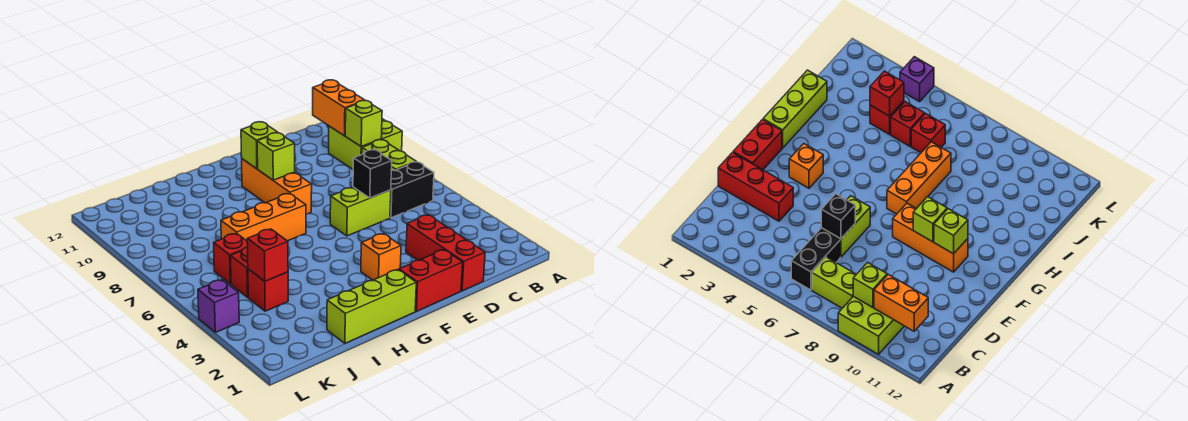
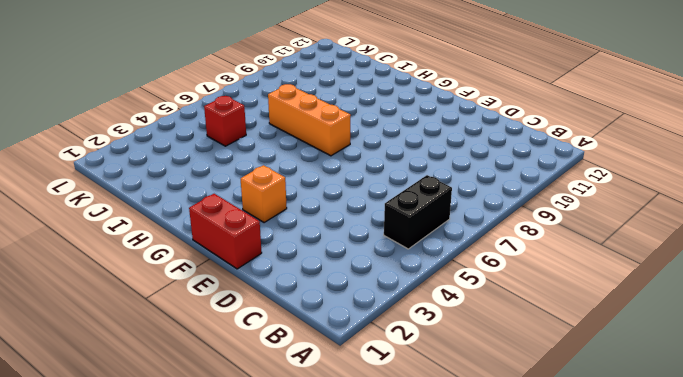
black 1x2 brick [384,175,452,249] -> black 1x2 brick turned to [390,162,434,218]
none -> lime 2x2 brick [329,119,402,169]
none -> lime 1x2 brick [362,140,416,171]
none -> red 1x3 brick [406,215,485,291]

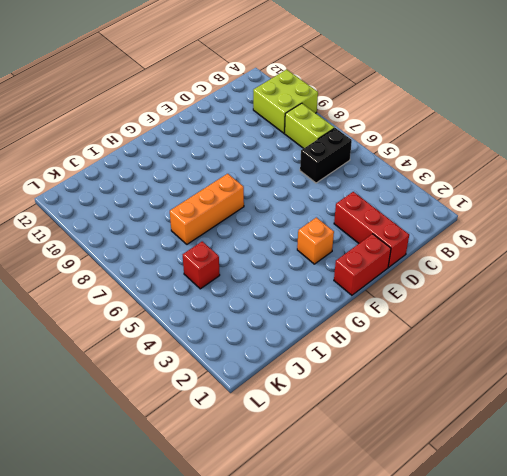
none -> lime 1x2 brick [330,187,391,236]
none -> orange 1x3 brick [242,159,312,214]
none -> lime 1x3 brick [327,270,416,343]

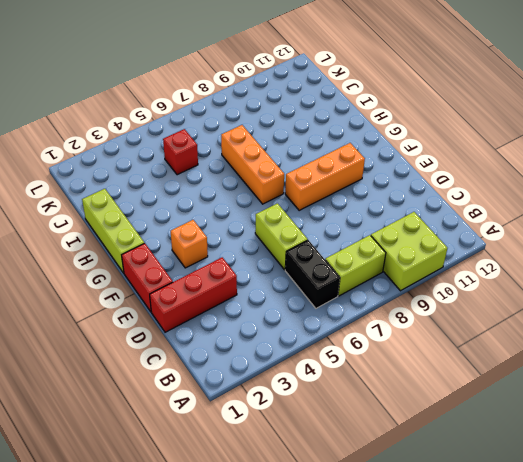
none -> red 1x1 brick [248,269,288,311]
none -> red 1x1 brick [214,233,248,284]
none -> purple 1x1 brick [198,280,239,332]

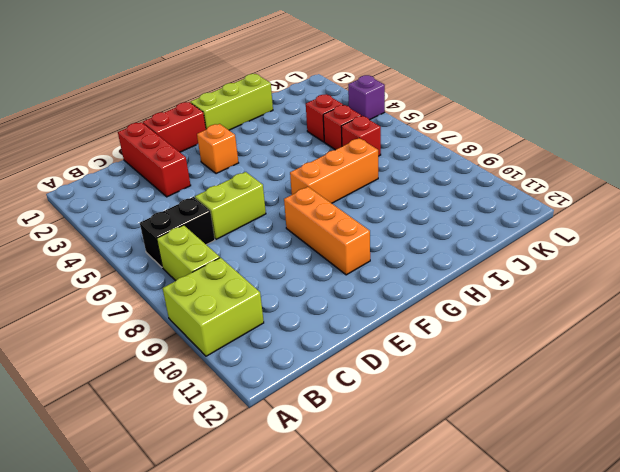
none -> lime 1x1 brick [345,101,382,147]
none -> orange 1x2 brick [313,80,365,136]
none -> black 1x1 brick [353,150,392,198]

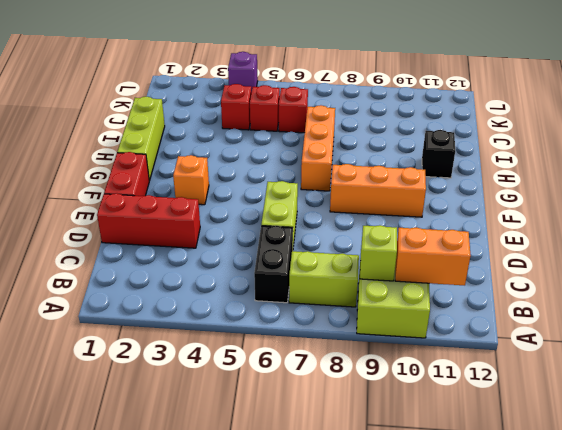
black 1x1 brick [422,130,455,178] -> black 1x1 brick moved to [353,150,392,198]
none -> lime 1x1 brick [257,133,295,180]
none -> lime 1x1 brick [241,122,278,169]
none -> red 1x1 brick [247,229,288,281]

